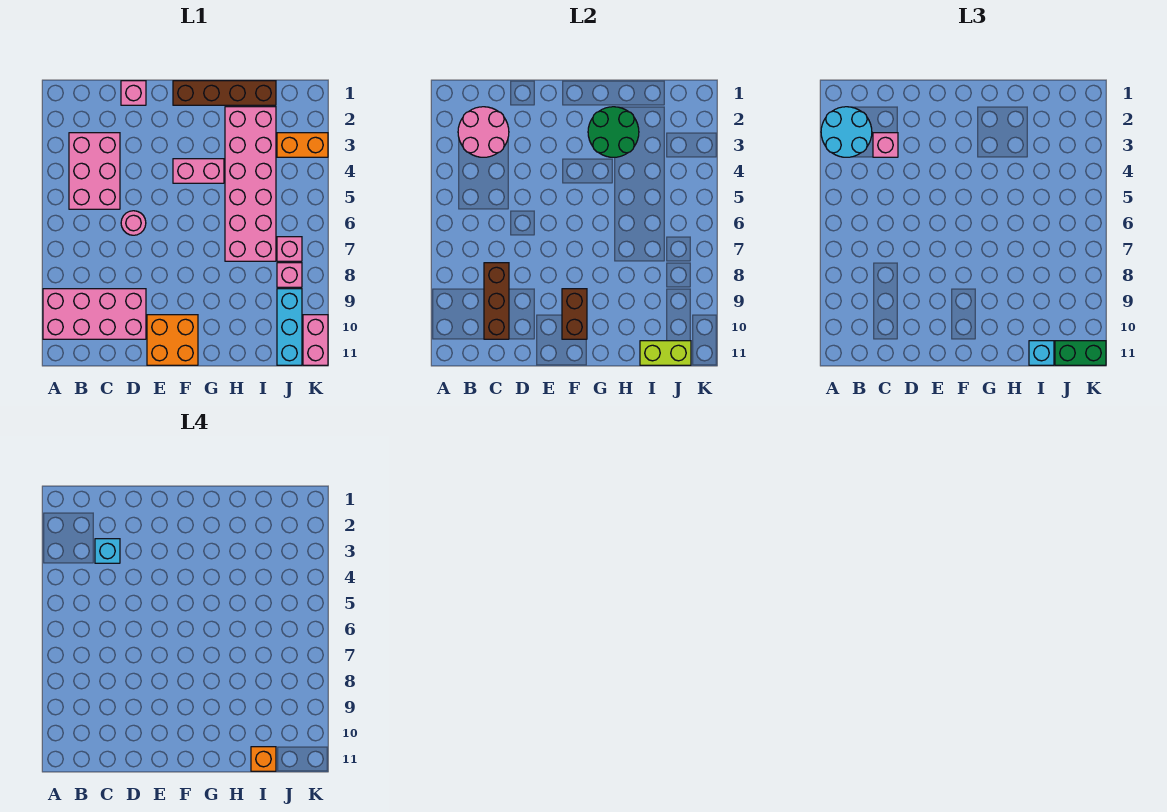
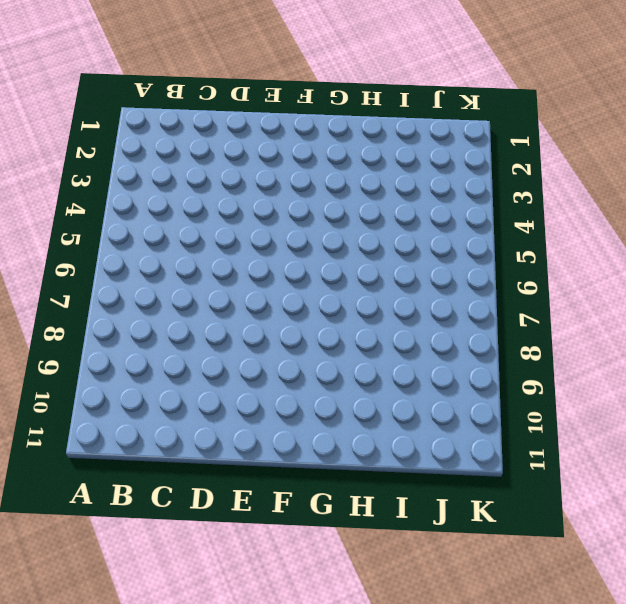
none -> pink 2x4 brick [43,289,146,339]
none -> pink 2x3 brick [69,133,120,209]
none -> pink 1x1 brick [121,81,146,105]

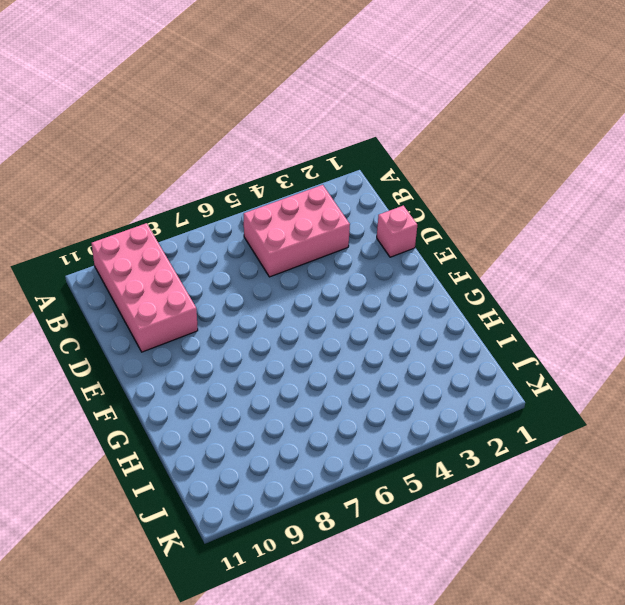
none -> pink 1x1 round brick [121,211,146,235]
none -> orange 2x2 brick [147,315,198,365]
none -> brown 1x4 brick [173,81,276,105]

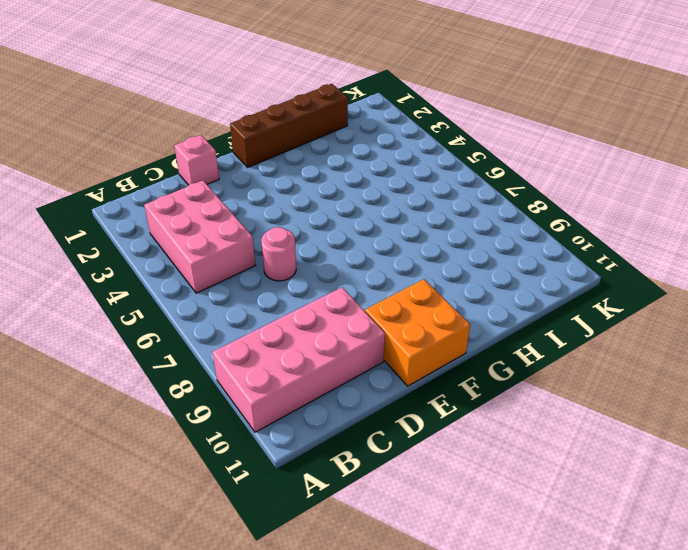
none -> pink 1x2 brick [173,159,224,183]
none -> pink 2x6 brick [225,107,276,261]
none -> orange 1x2 brick [277,133,328,157]

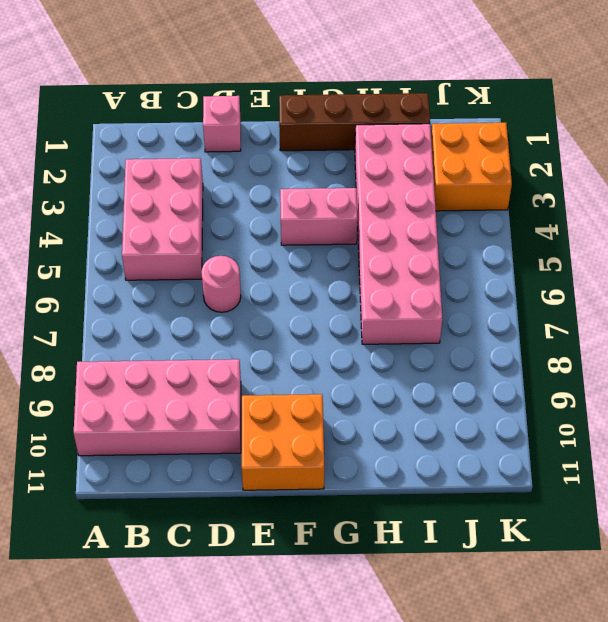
orange 2x2 brick [431,123,512,211] -> orange 1x2 brick [277,133,328,157]
none -> pink 1x1 brick [277,237,302,261]
none -> pink 1x1 brick [277,263,302,287]
none -> cyan 1x3 brick [277,289,302,365]

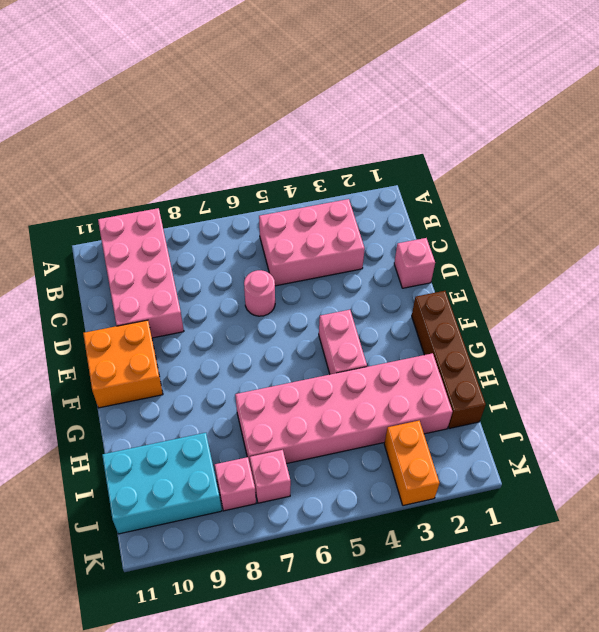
cyan 2x3 brick [102,433,222,534] -> cyan 1x3 brick [277,289,302,365]
none -> pink 1x2 brick [303,315,328,365]
none -> pink 2x2 round brick [458,107,509,157]
none -> brown 1x3 brick [484,263,509,339]

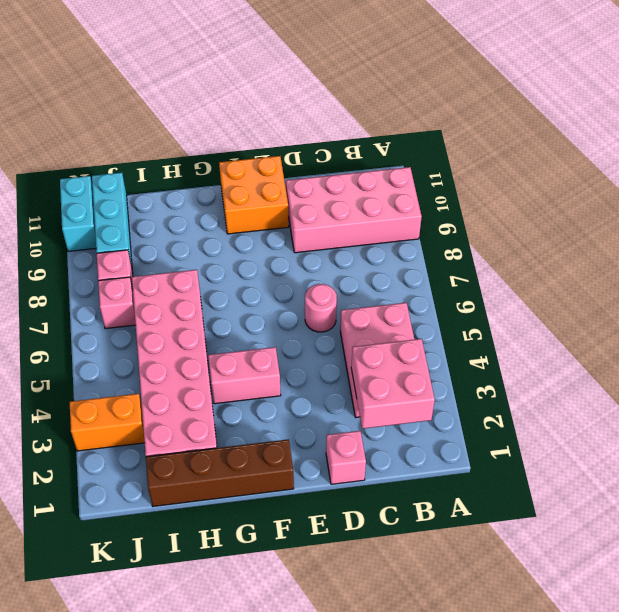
pink 2x2 brick [351,339,435,429] -> pink 2x2 round brick [458,107,509,157]
cyan 1x2 brick [60,176,96,251] -> pink 1x2 brick [303,315,328,365]
none -> brown 1x3 brick [484,263,509,339]
none -> brown 1x2 brick [562,289,587,339]
none -> green 2x2 round brick [588,107,639,157]

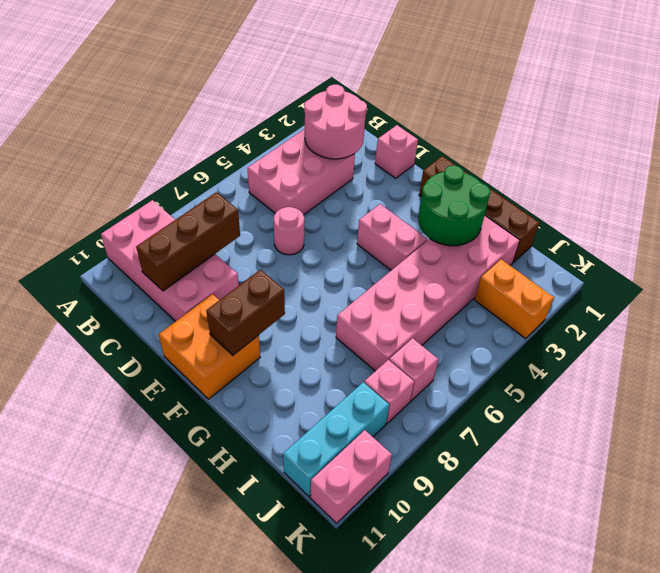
none -> lime 1x2 brick [640,341,691,365]
none -> cyan 2x2 round brick [821,107,872,157]
none -> pink 1x1 brick [873,133,898,157]

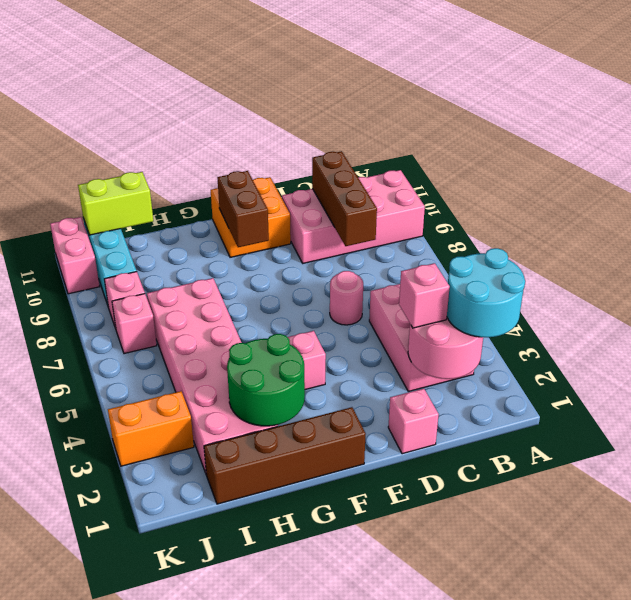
none -> cyan 1x1 brick [1029,341,1054,365]
none -> green 1x2 brick [1055,341,1106,365]
none -> cyan 1x1 brick [95,539,120,563]

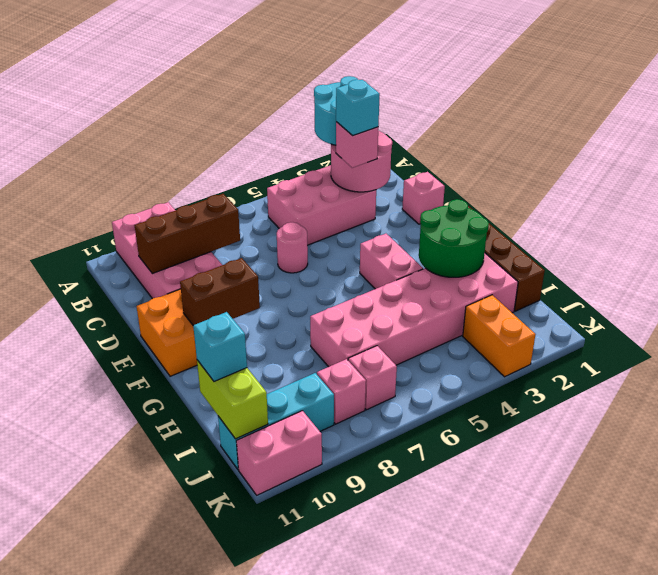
none -> green 1x2 brick [1055,341,1106,365]
none -> orange 1x1 brick [251,747,276,771]

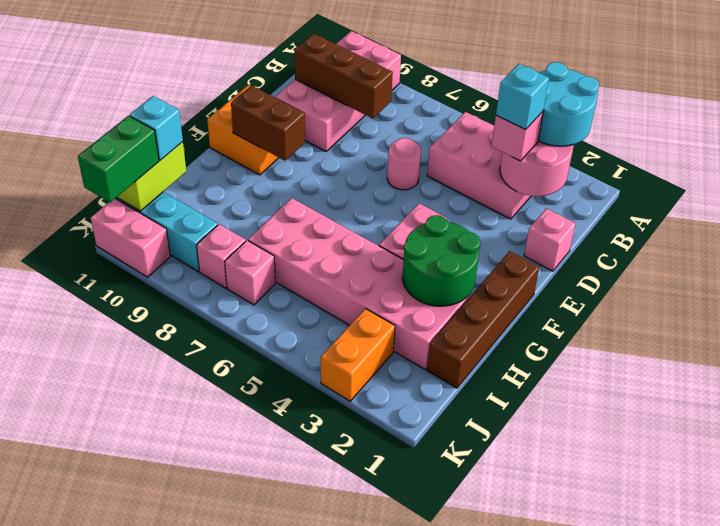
none -> orange 1x1 brick [251,747,276,771]

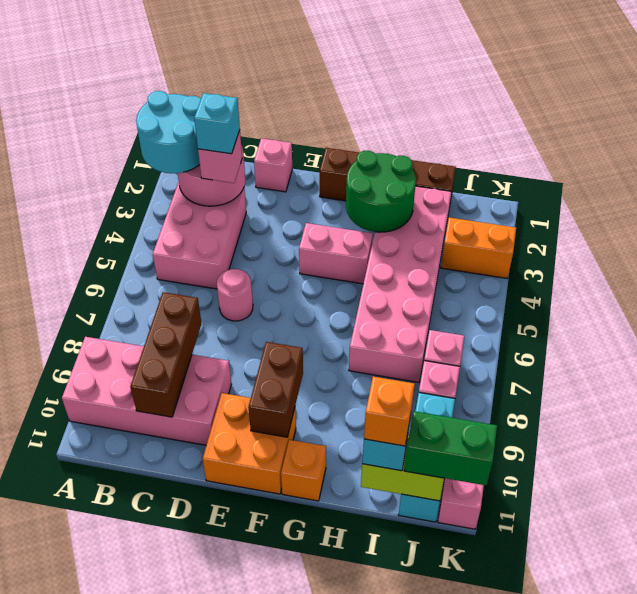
orange 1x1 brick [281,440,326,501] -> none

